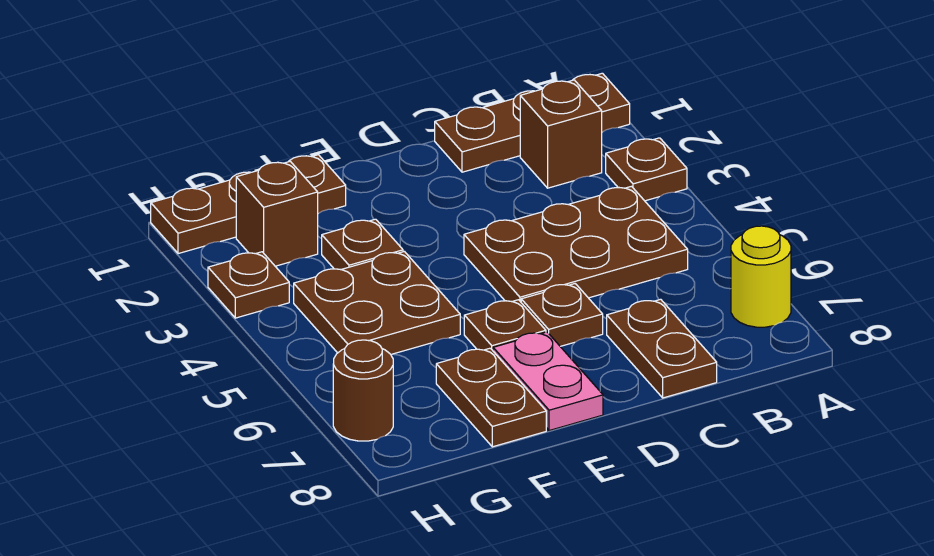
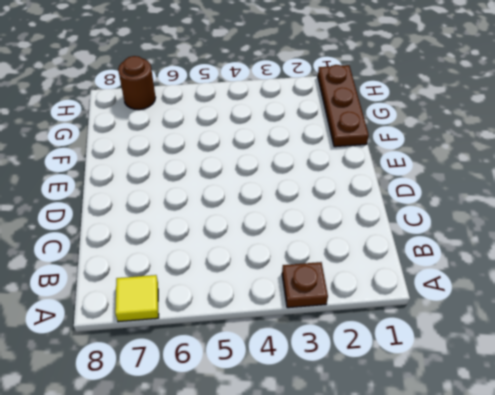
yellow 1x1 tile [115,275,159,322] -> yellow 1x1 round brick [731,226,791,327]
none -> brown 1x3 plate [435,73,630,172]
none -> brown 1x1 brick [520,80,602,188]
none -> brown 2x3 plate [464,186,688,302]

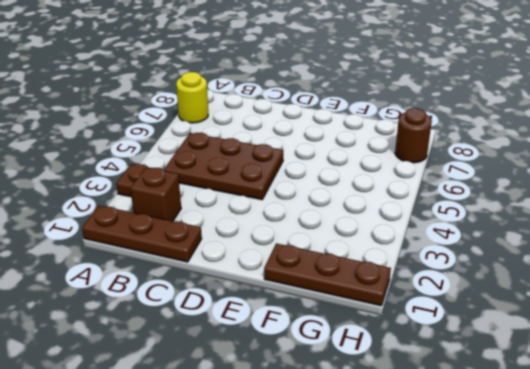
none -> brown 1x2 plate [607,299,717,398]
none -> brown 1x1 plate [521,284,603,346]
none -> brown 1x1 plate [464,300,546,350]

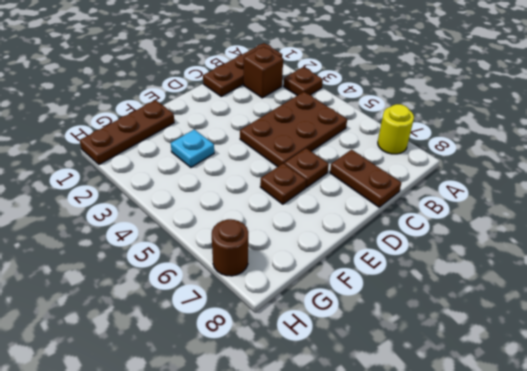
cyan 1x1 plate [171,129,214,167] -> brown 1x1 plate [322,219,403,270]
none -> pink 1x2 plate [493,332,603,431]
none -> brown 2x2 plate [294,251,460,354]
none -> brown 1x2 plate [436,348,546,447]

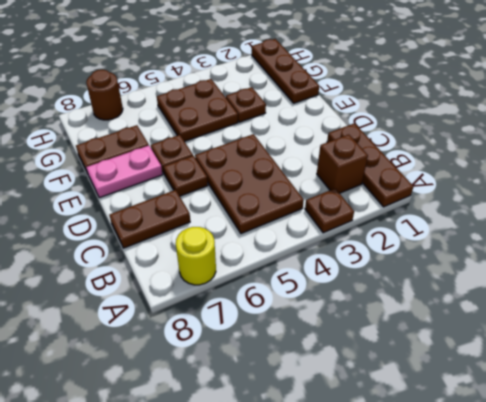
none -> brown 1x1 brick [236,161,318,266]
none -> brown 1x1 plate [208,252,289,318]

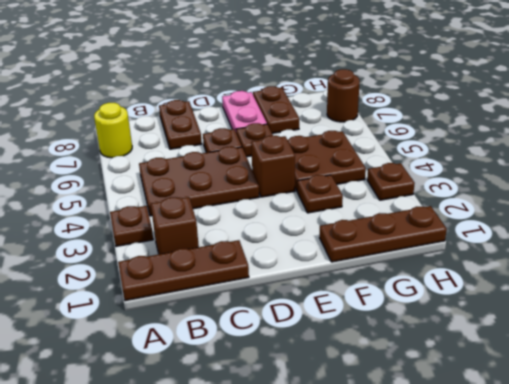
brown 1x1 brick [251,136,295,197] -> brown 1x1 brick moved to [236,161,318,266]

